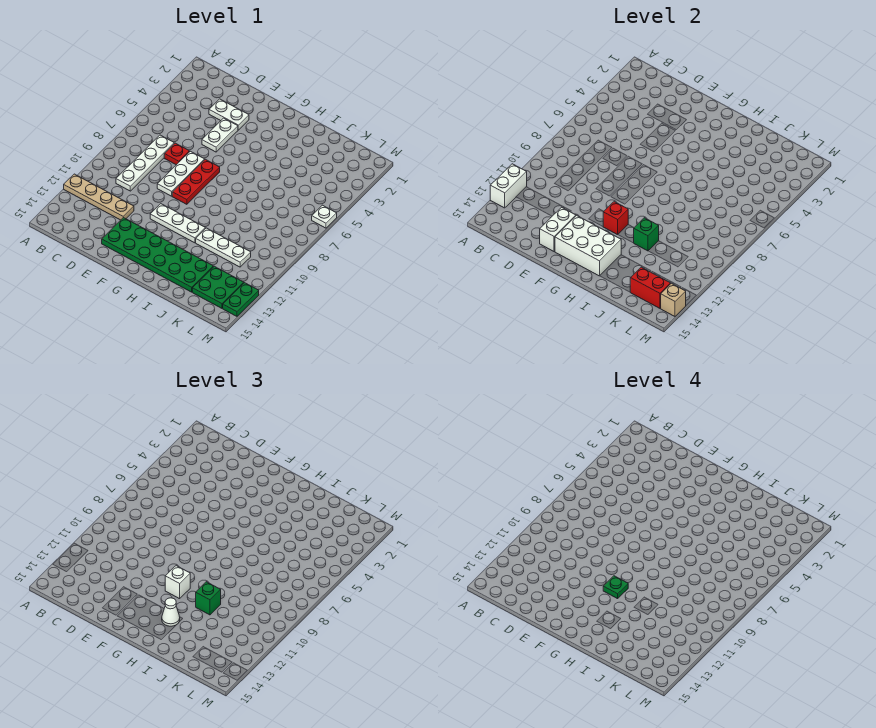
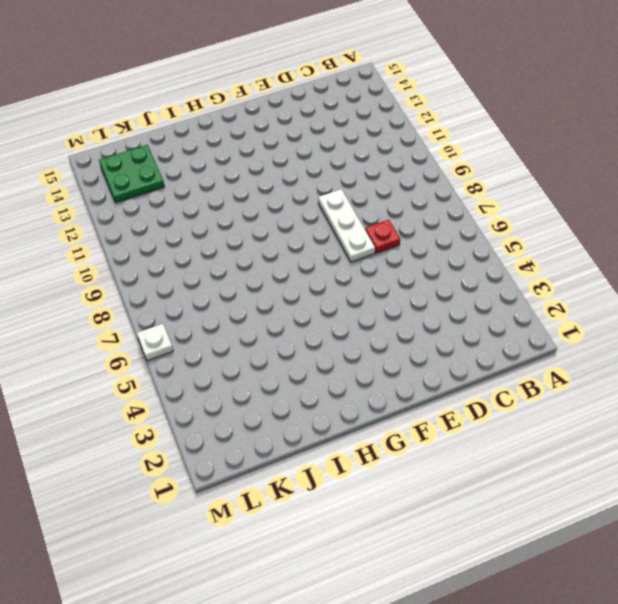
none -> tan 1x4 plate [64,174,134,220]
none -> white 1x4 plate [116,135,174,191]
none -> white 1x2 plate [209,99,249,130]

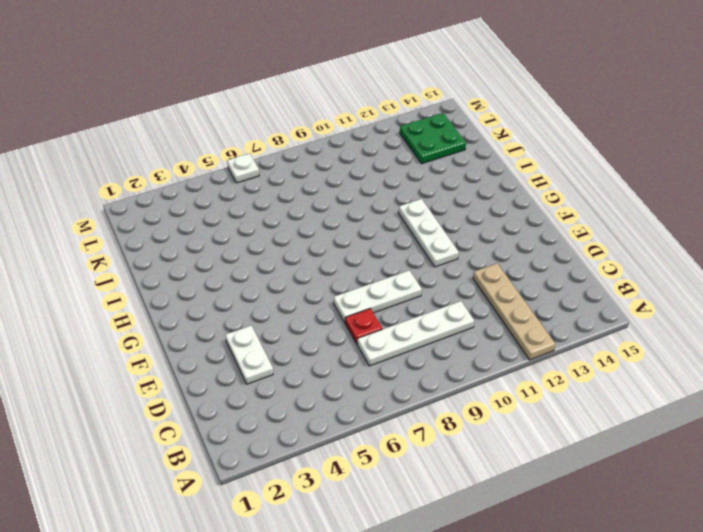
none -> white 1x2 plate [202,118,238,152]
none -> green 2x6 plate [102,217,213,292]
none -> red 1x3 plate [172,159,220,204]

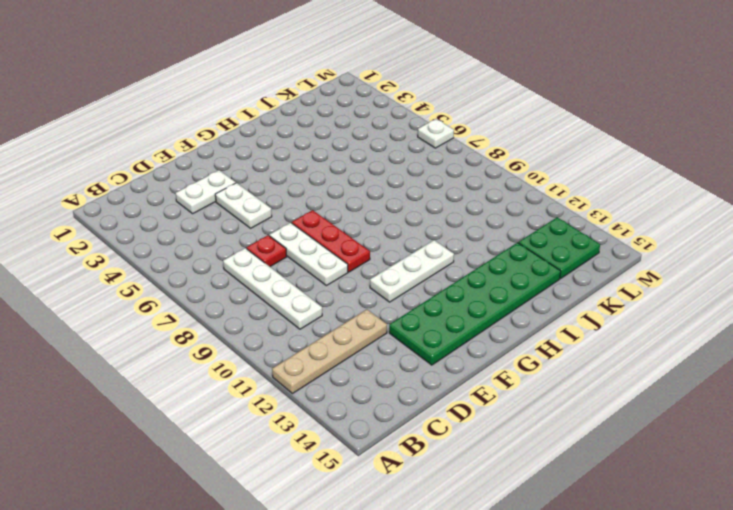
none -> white 1x3 plate [196,228,251,267]
none -> green 1x2 plate [223,283,259,316]
none -> white 1x2 brick [490,164,527,208]

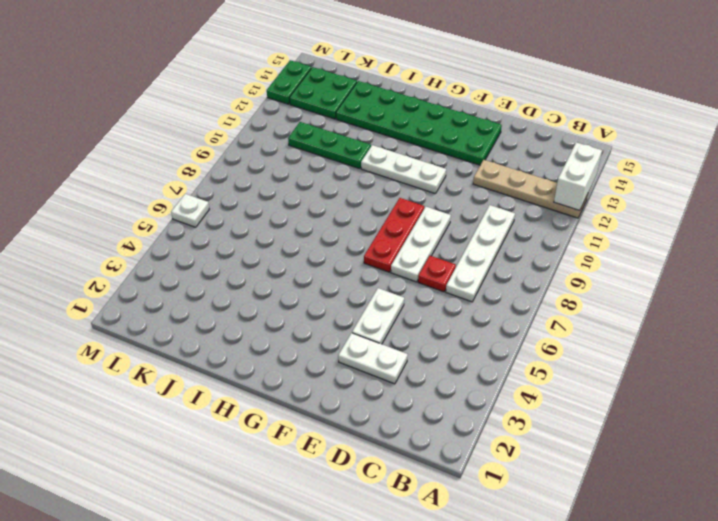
green 1x3 plate [288,122,371,169] -> white 1x3 plate [196,228,251,267]
none -> white 1x2 brick [540,207,576,251]
none -> white 2x3 brick [555,215,621,276]
none -> red 1x1 brick [603,202,628,235]

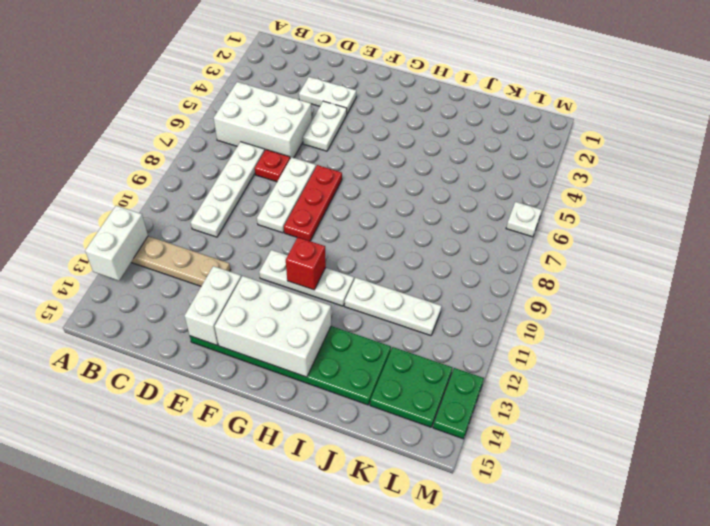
white 2x3 brick [214,82,312,158] -> none
none -> green 1x1 brick [634,218,659,251]
none -> red 1x2 brick [630,267,671,308]
none -> tan 1x1 brick [661,283,686,316]

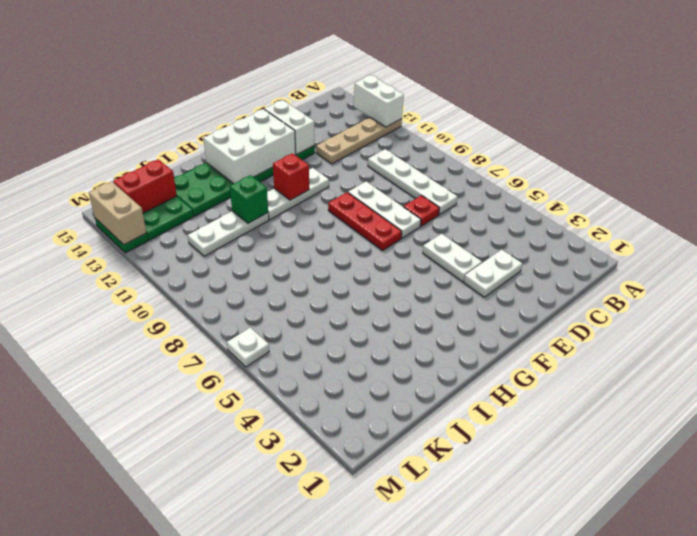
tan 1x2 brick [89,182,146,245] -> tan 1x1 brick [661,283,686,316]
none -> white 1x1 brick [165,566,190,599]
none -> white 1x1 cone [162,598,180,626]
none -> green 1x1 brick [196,582,221,615]

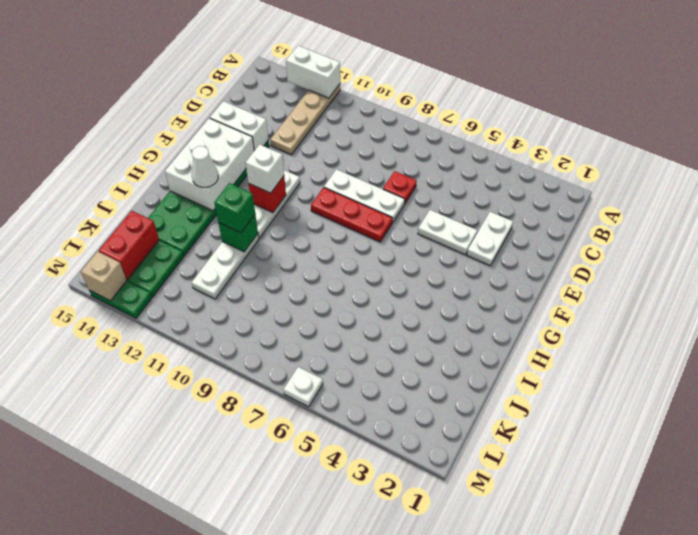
none -> white 1x4 plate [116,135,174,191]
none -> green 1x1 plate [603,576,628,599]

